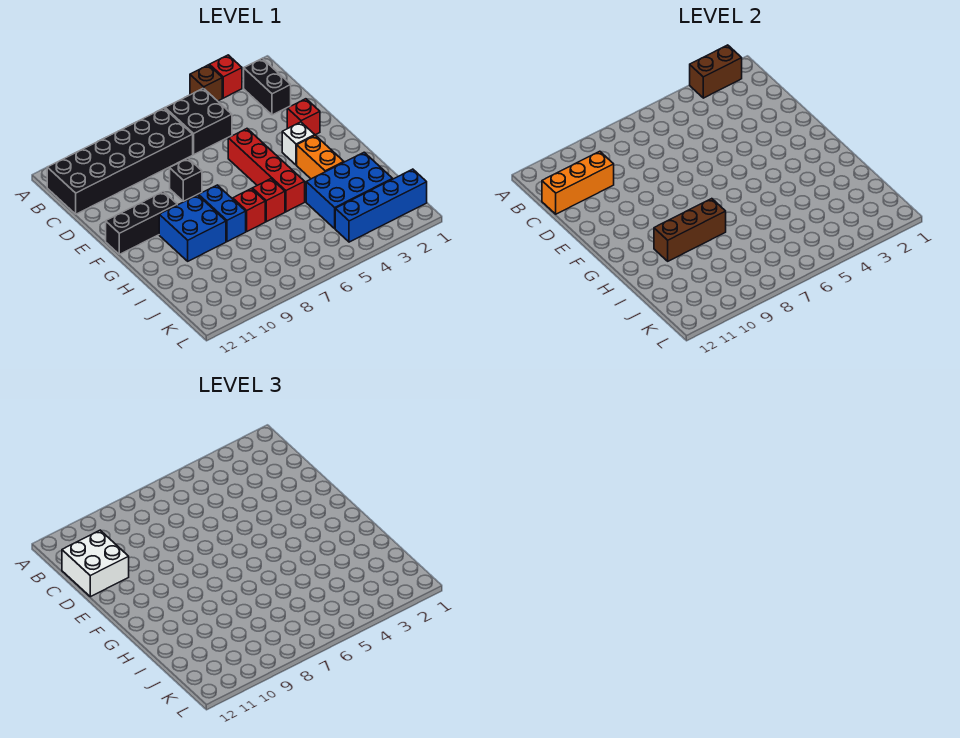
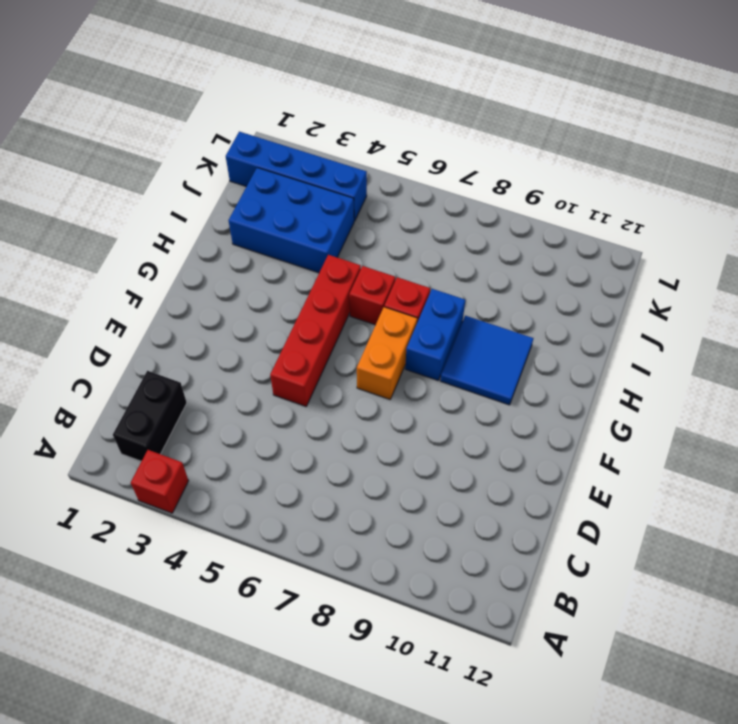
orange 1x2 brick [357,307,417,399] -> orange 1x2 brick moved to [297,135,344,179]
blue 2x2 tile [440,316,533,405] -> blue 2x2 brick [159,195,226,261]
none -> brown 1x1 brick [190,65,222,101]
none -> black 2x2 brick [165,88,232,155]
none -> black 2x6 brick [47,108,193,214]

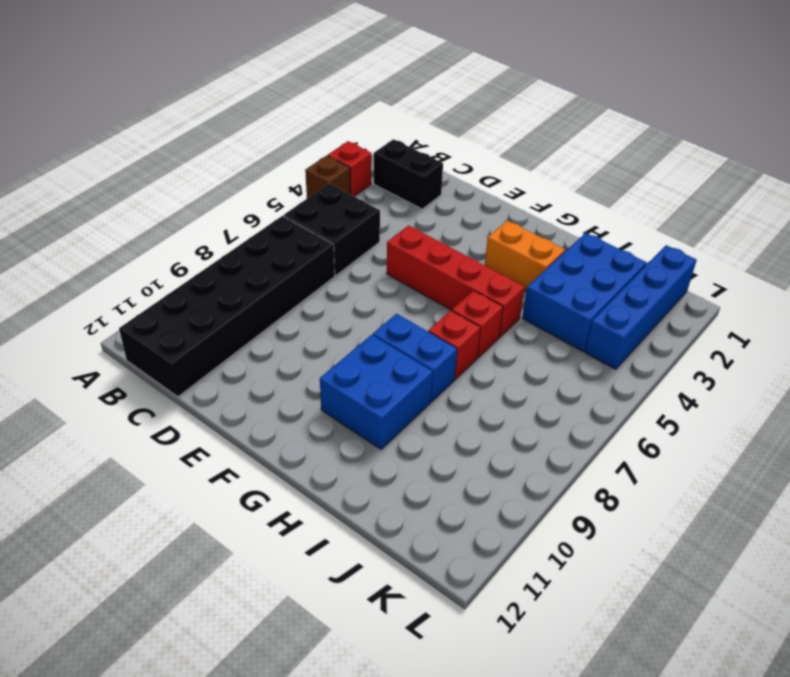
none -> red 1x1 brick [287,99,320,135]
none -> black 1x1 brick [170,158,202,201]
none -> white 1x1 brick [282,122,315,165]

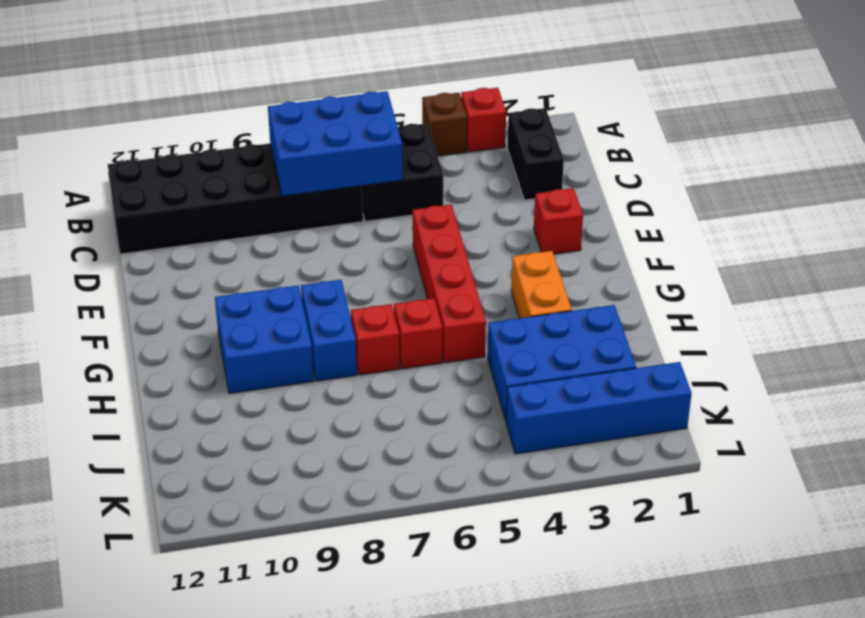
blue 2x3 brick [268,91,403,196] -> none
none -> black 1x1 brick [170,158,202,201]
none -> white 1x1 brick [282,122,315,165]
none -> black 1x3 brick [106,192,177,254]

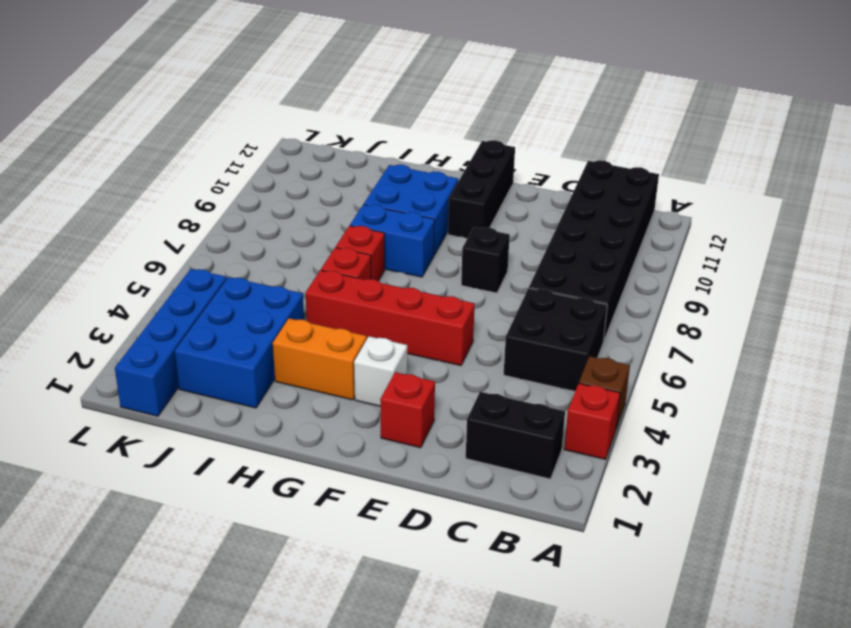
none -> brown 1x2 brick [690,45,742,98]
none -> orange 1x3 brick [542,151,614,214]
none -> brown 1x3 brick [654,199,726,261]

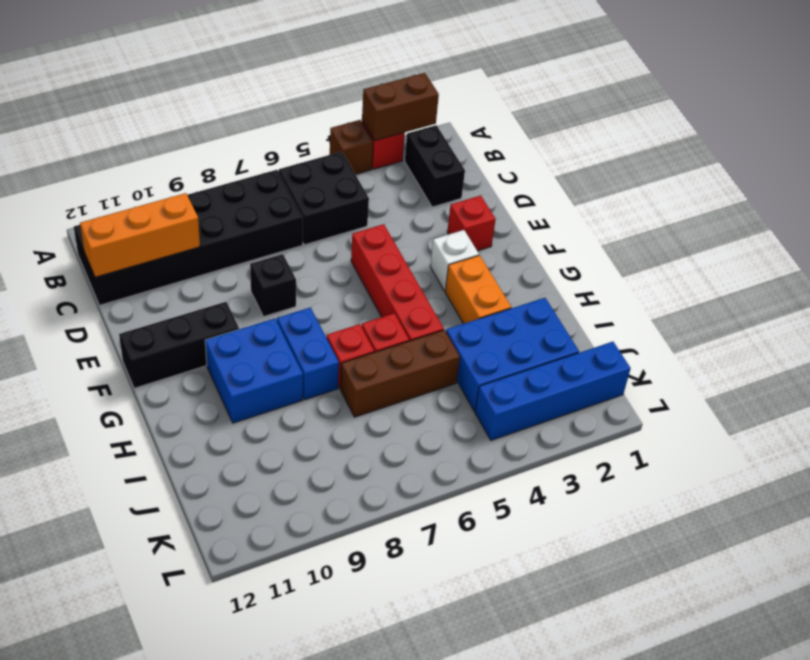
brown 1x3 brick [340,330,460,417] -> brown 1x3 brick moved to [654,199,726,261]
none -> white 2x2 brick [62,530,129,597]

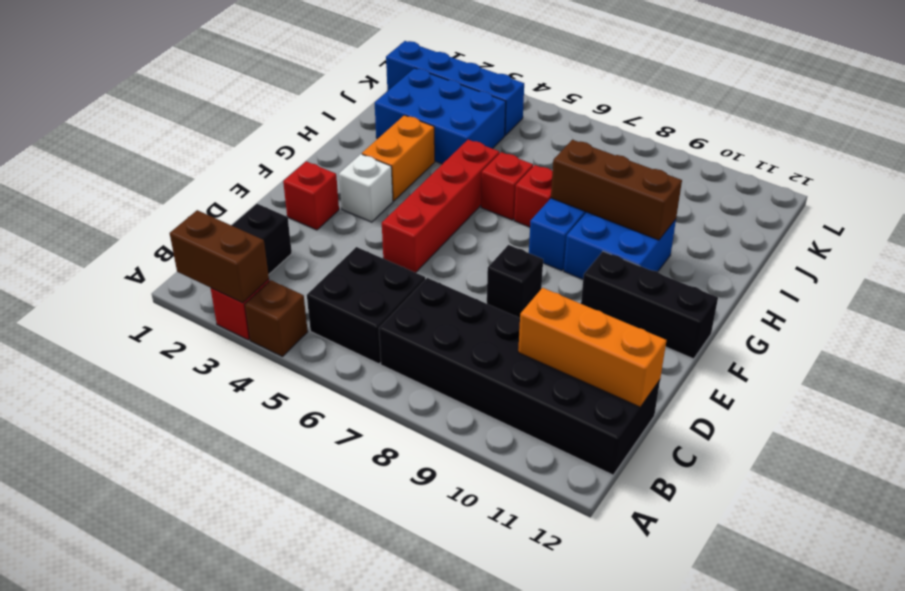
none -> white 2x2 brick [62,530,129,597]

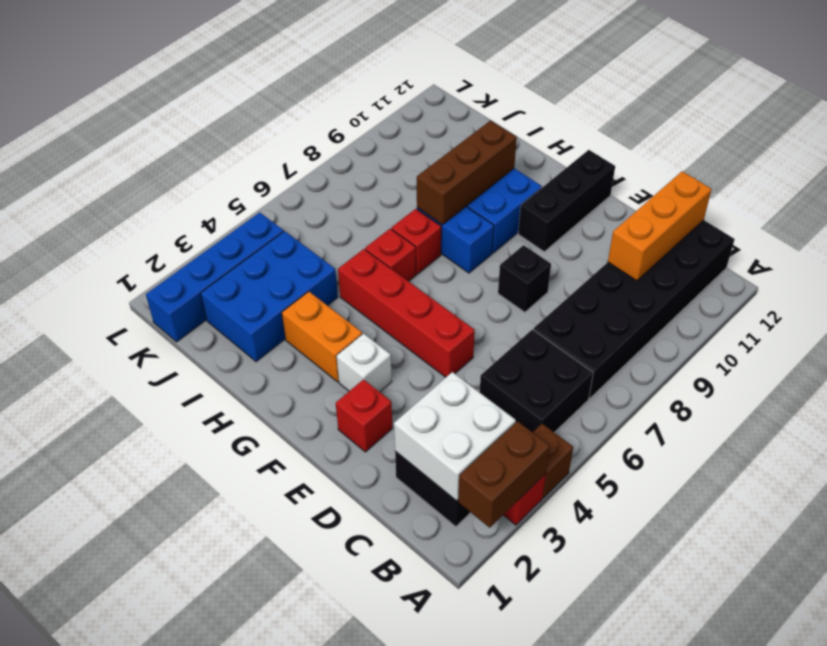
white 2x2 brick [394,372,516,501] -> white 2x2 brick moved to [62,530,129,597]

